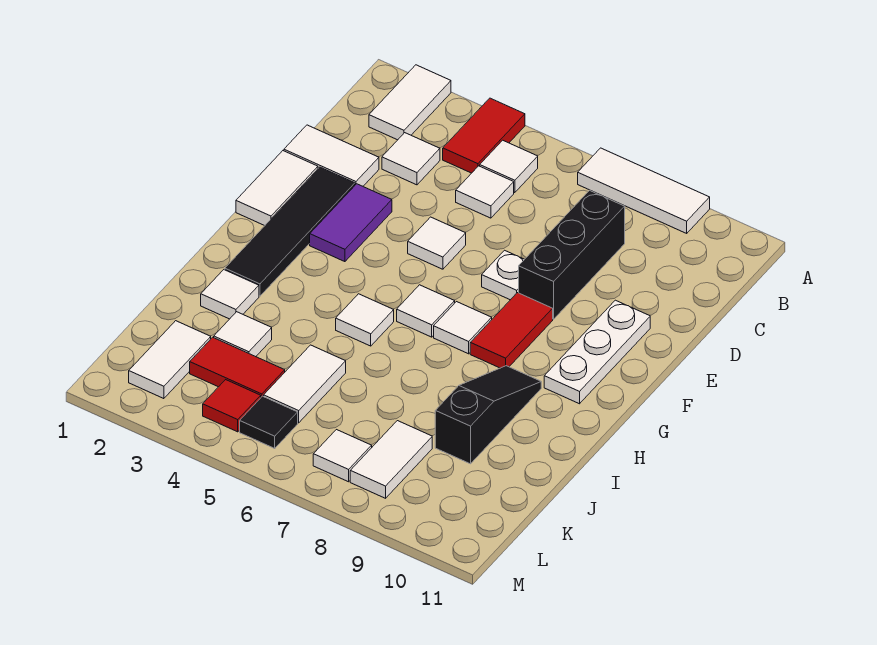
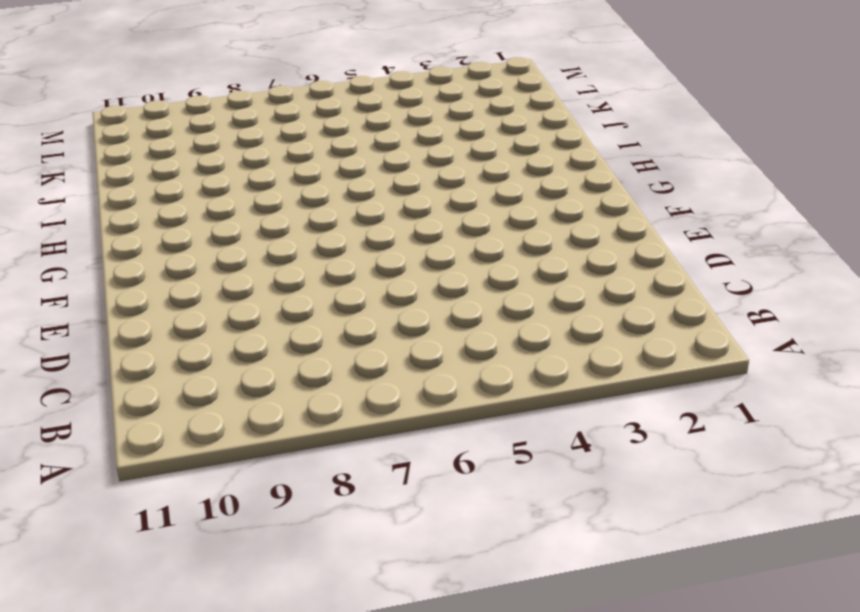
none -> white 1x2 tile [369,65,451,140]
none -> red 1x2 tile [443,98,525,173]
none -> white 1x3 tile [578,148,710,233]

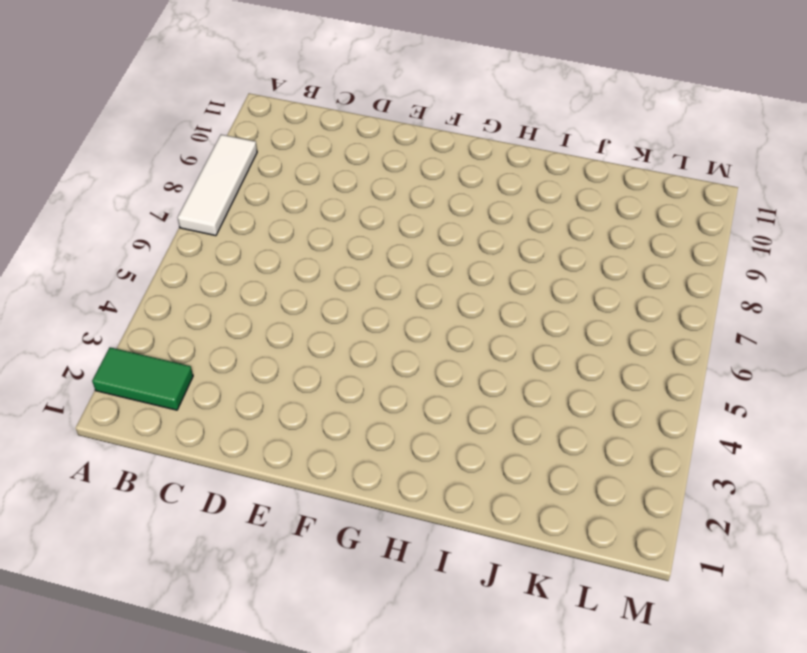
green 1x2 tile [92,347,193,410] -> white 1x2 tile [369,65,451,140]
none -> red 1x2 tile [443,98,525,173]
none -> white 1x1 tile [480,140,538,193]
none -> white 1x1 tile [382,133,440,185]

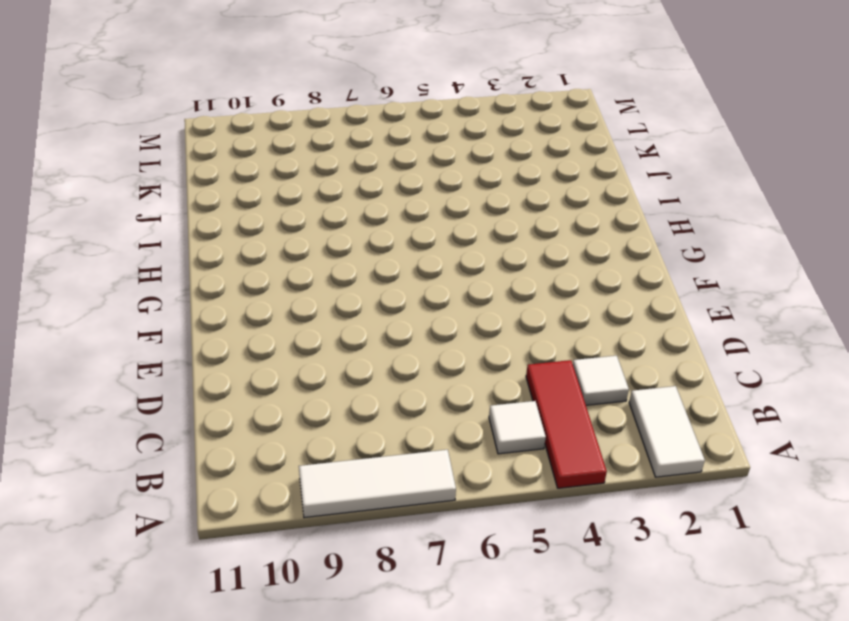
red 1x3 tile [526,360,607,488] -> red 1x2 tile [443,98,525,173]
none -> white 1x1 tile [456,166,514,218]
none -> black 1x3 brick [519,190,625,319]
none -> white 1x2 tile [284,125,379,186]

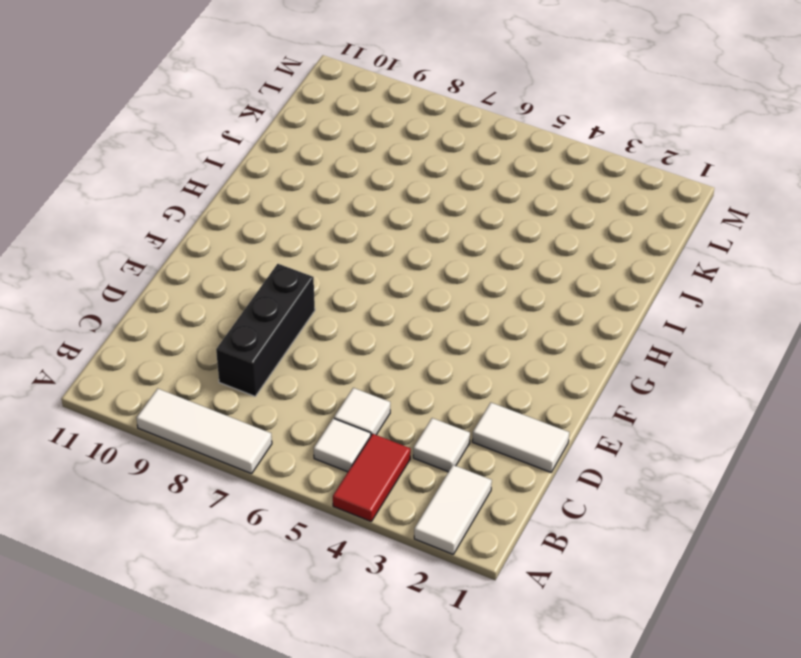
none -> white 1x2 tile [236,151,318,226]
none -> black 1x4 tile [225,167,355,296]
none -> purple 1x2 tile [310,184,392,262]

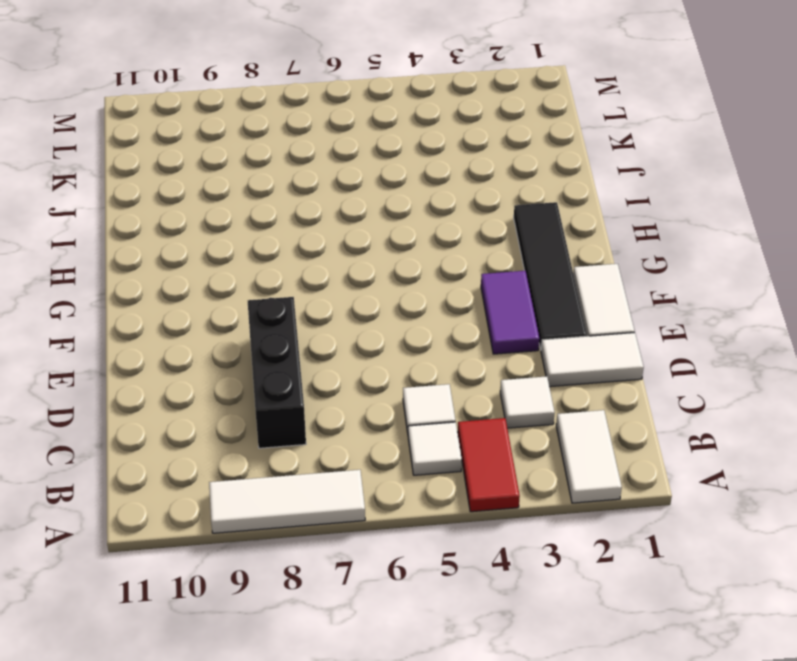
none -> white 1x1 tile [408,217,466,269]
none -> white 1x1 plate [482,250,524,300]
none -> white 1x3 plate [544,300,650,404]

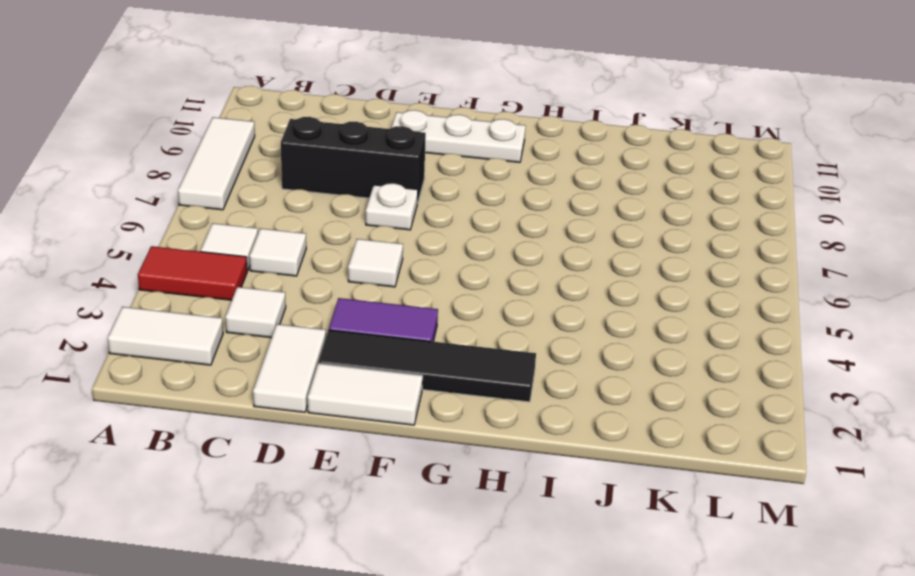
none -> red 1x2 tile [470,293,553,368]
none -> white 1x1 tile [397,285,455,337]
none -> white 1x1 tile [434,302,492,354]

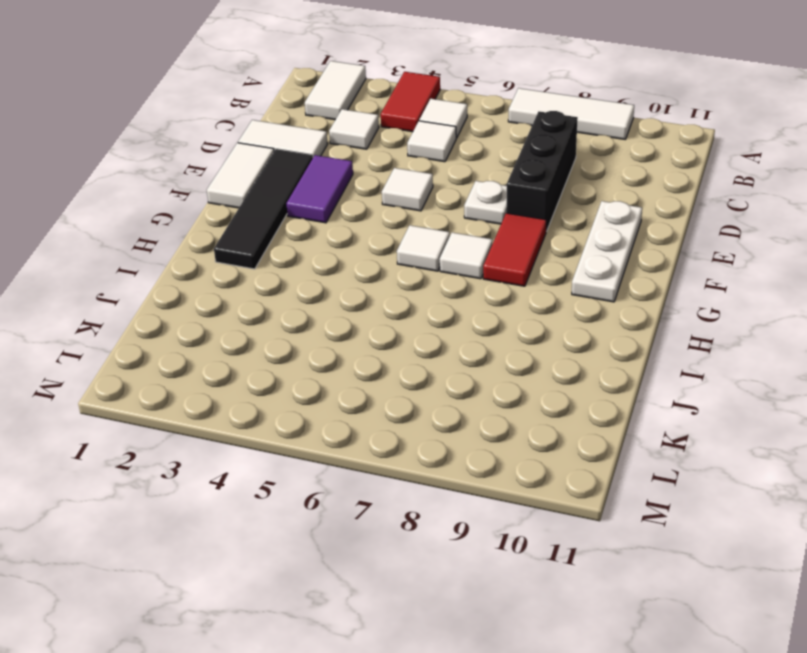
none -> white 1x1 tile [336,294,394,346]
none -> black 1x3 slope [435,366,541,464]
none -> white 1x1 tile [201,270,259,319]

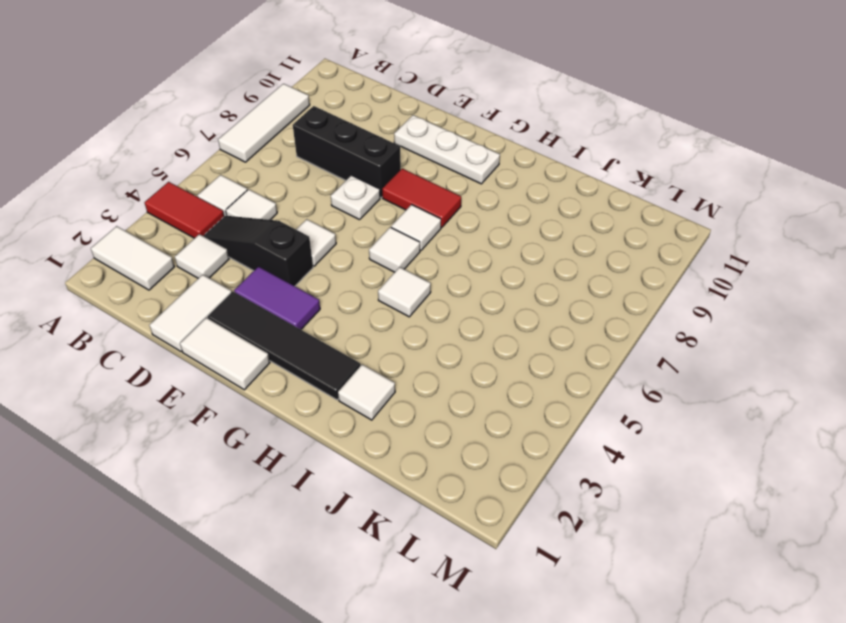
black 1x3 slope [204,216,313,286] -> black 1x3 slope moved to [435,366,541,464]
none -> white 1x1 tile [214,312,272,357]
none -> white 1x2 tile [264,345,346,423]
none -> white 1x2 tile [129,321,211,399]

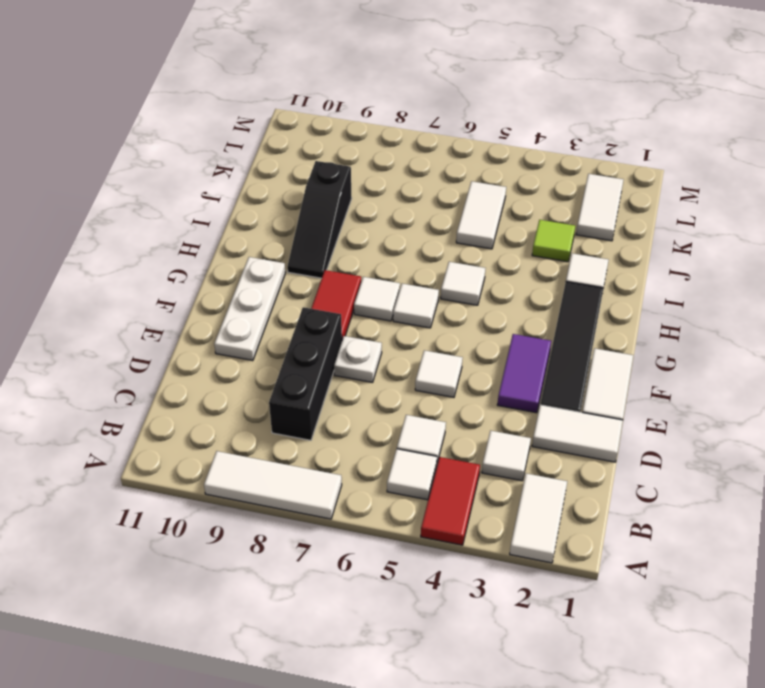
lime 1x1 tile [532,220,575,262] -> white 1x1 tile [214,312,272,357]
none -> red 1x2 tile [190,337,285,397]
none -> white 1x2 tile [350,421,432,498]
none -> red 1x1 tile [203,380,261,432]

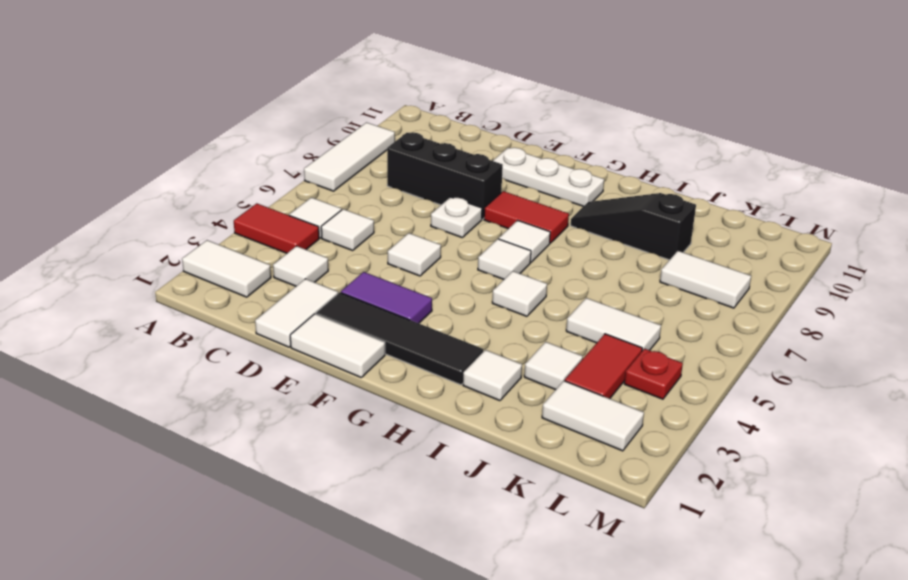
red 1x1 plate [624,349,683,399] -> red 1x1 tile [203,380,261,432]
none -> black 1x1 tile [240,396,298,448]
none -> white 1x1 tile [313,430,372,482]

